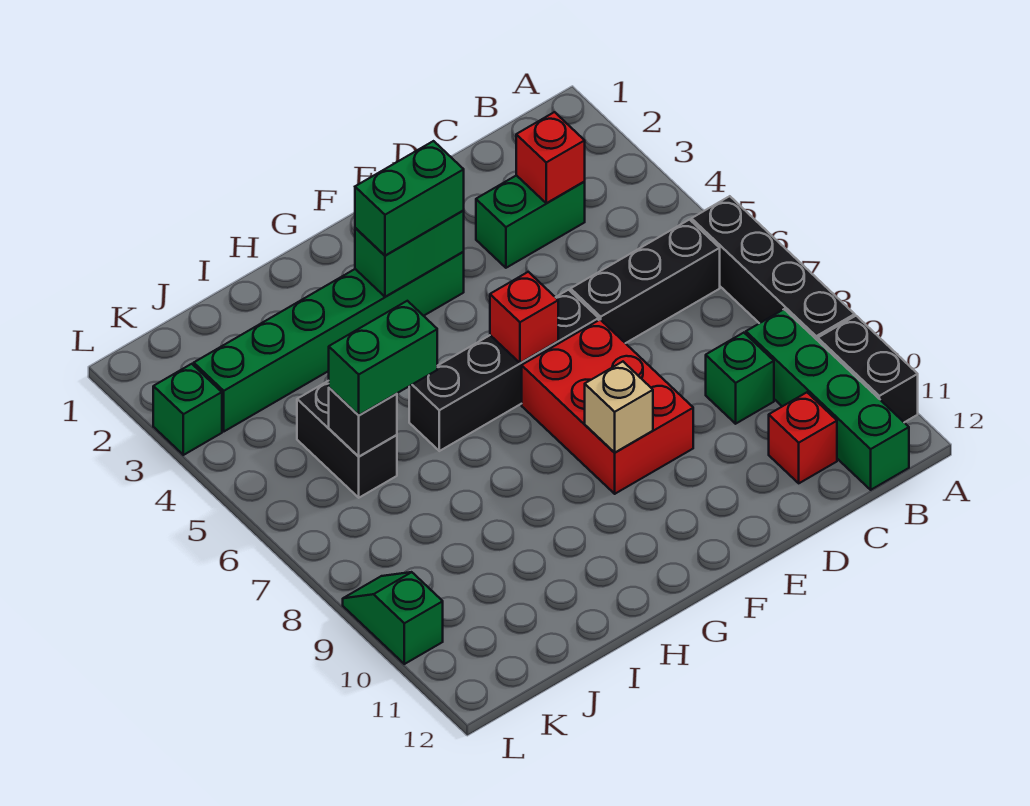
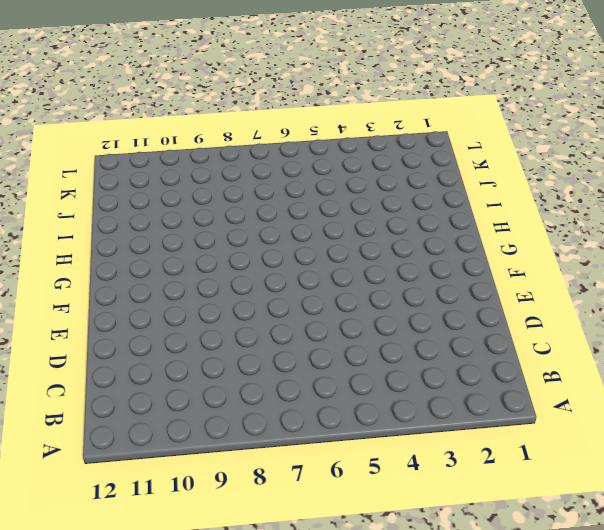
none -> black 1x4 brick [692,196,855,340]
none -> black 1x2 brick [818,316,918,422]
none -> black 1x3 brick [571,220,720,343]

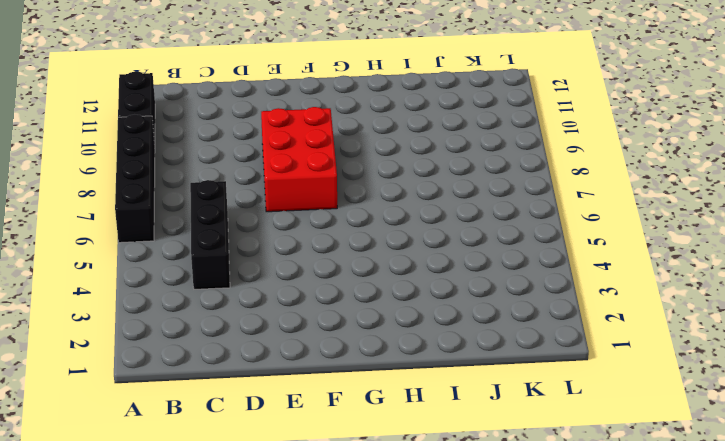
black 1x3 brick [190,180,230,289] -> black 1x3 brick turned to [571,220,720,343]
none -> green 1x4 brick [746,309,909,490]
none -> green 1x2 brick [476,175,585,268]
none -> green 1x1 brick [706,333,774,424]

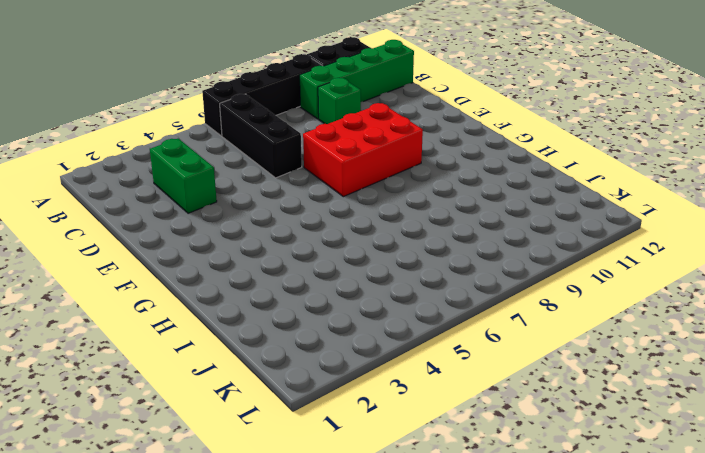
none -> red 1x1 brick [769,392,837,483]
none -> black 1x4 brick [409,290,599,451]
none -> green 1x6 brick [194,252,464,431]

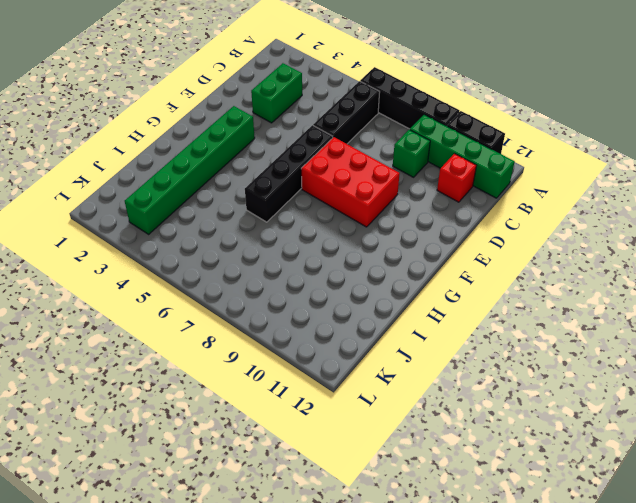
none -> black 1x2 brick [297,381,397,498]
none -> green 1x1 brick [153,364,222,455]
none -> green 1x2 slope [343,572,443,664]

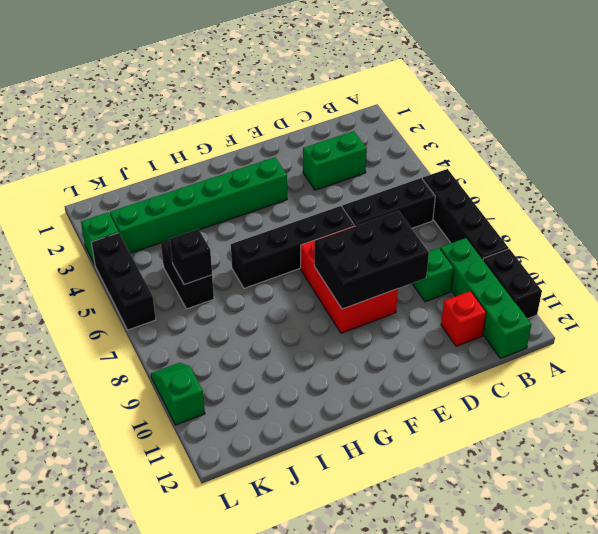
black 2x3 brick [314,211,429,309] -> tan 1x1 brick [585,362,653,453]
black 1x3 brick [91,233,156,330] -> none
none -> red 1x1 brick [516,112,585,203]
none -> green 1x2 brick [355,210,464,297]
none -> red 1x1 brick [490,272,558,363]

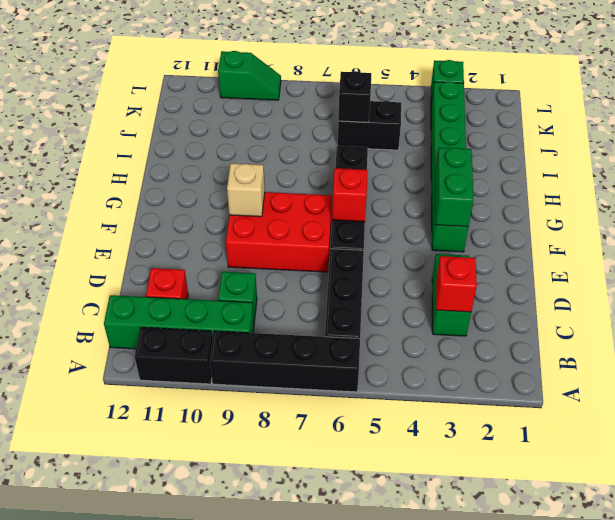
none -> green 1x2 brick [355,141,464,255]
none -> green 1x2 brick [329,301,437,415]

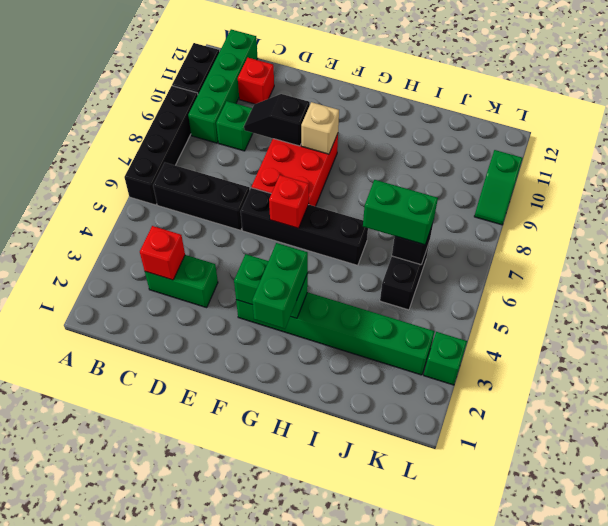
black 1x2 slope [244,94,310,146] -> none
green 1x2 brick [252,243,308,329] -> green 1x2 brick turned to [355,141,464,255]

